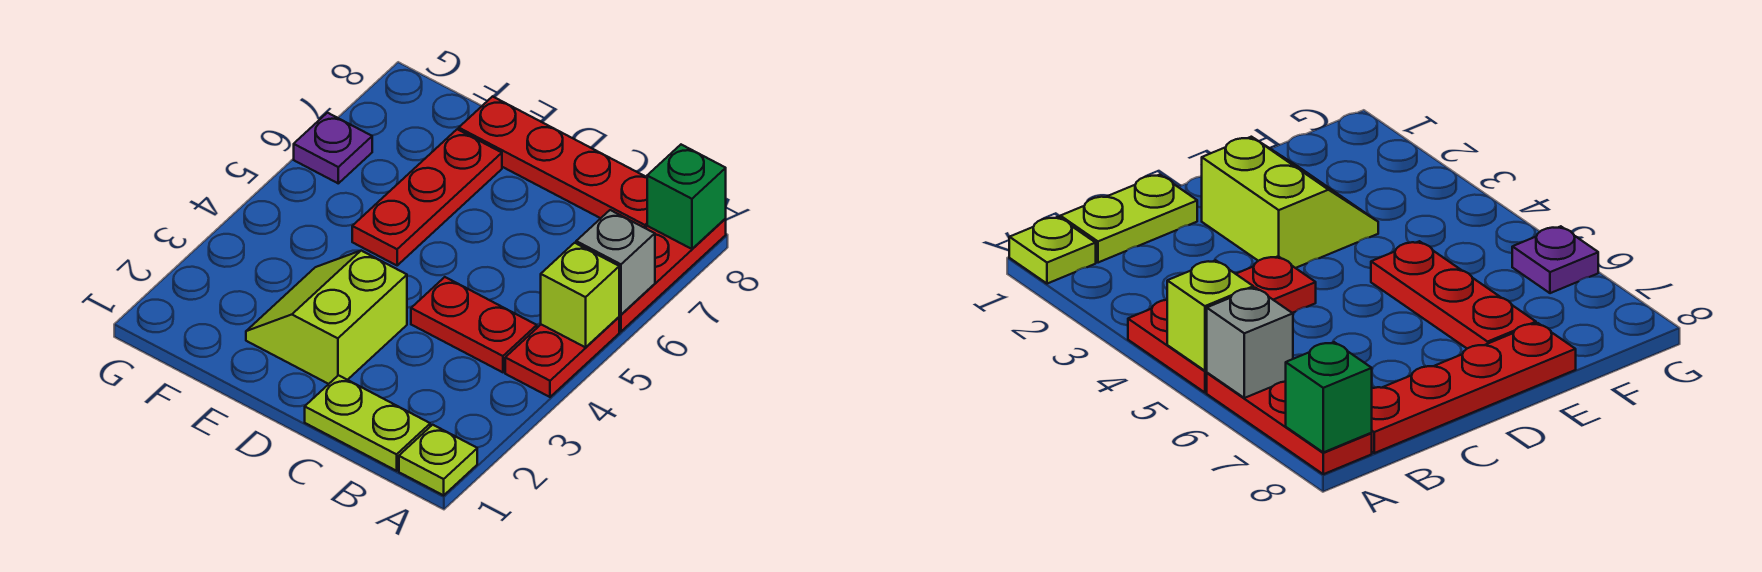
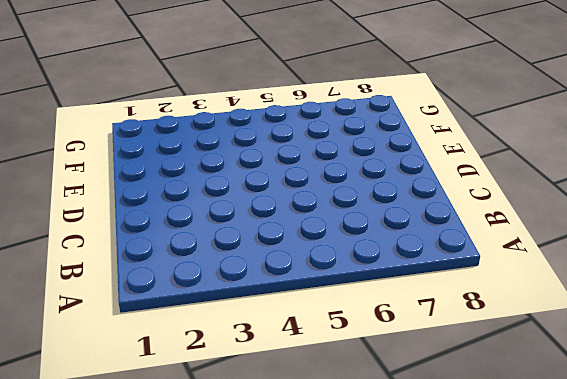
none -> lime 1x1 plate [399,425,477,495]
none -> red 1x2 plate [505,317,619,397]
none -> red 1x3 plate [619,218,726,331]

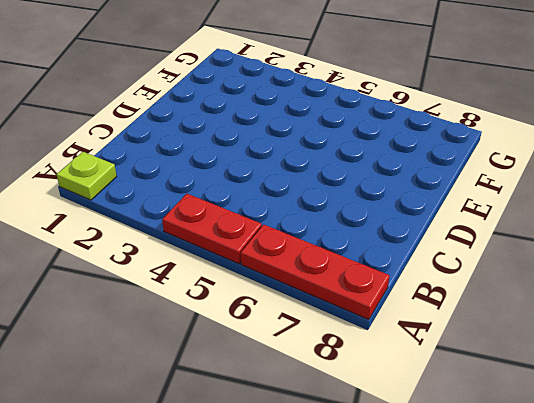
none -> lime 1x2 plate [305,375,430,471]
none -> red 1x2 plate [411,277,537,372]
none -> red 1x4 plate [459,97,647,228]

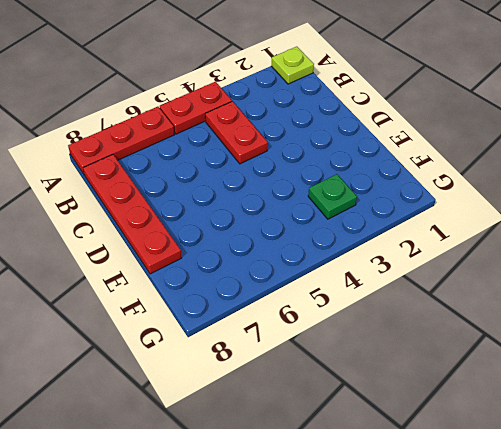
green 1x1 plate [308,174,357,219] -> none
none -> lime 1x2 plate [305,375,430,471]
none -> lime 2x2 slope [246,251,407,384]
none -> red 1x3 plate [352,129,502,265]

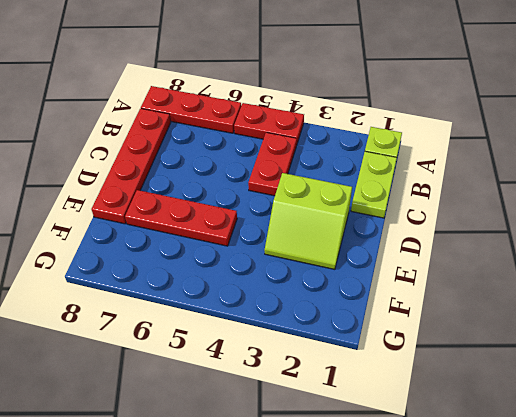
none -> purple 1x1 plate [294,113,372,183]
none -> lime 1x1 brick [541,243,619,347]
none -> grey 1x1 brick [576,210,655,315]

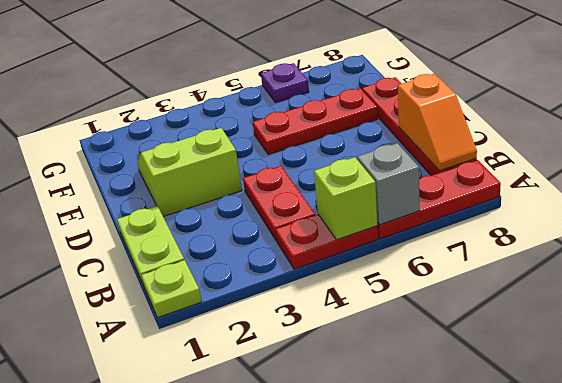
orange 1x2 slope [398,74,477,171] -> none
none -> green 1x1 brick [647,145,726,249]

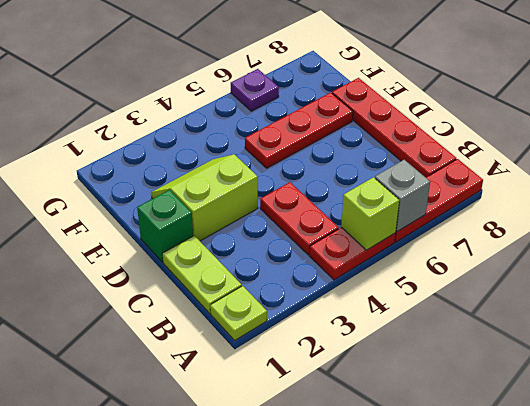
green 1x1 brick [137,190,193,262] -> green 1x1 brick moved to [647,145,726,249]

